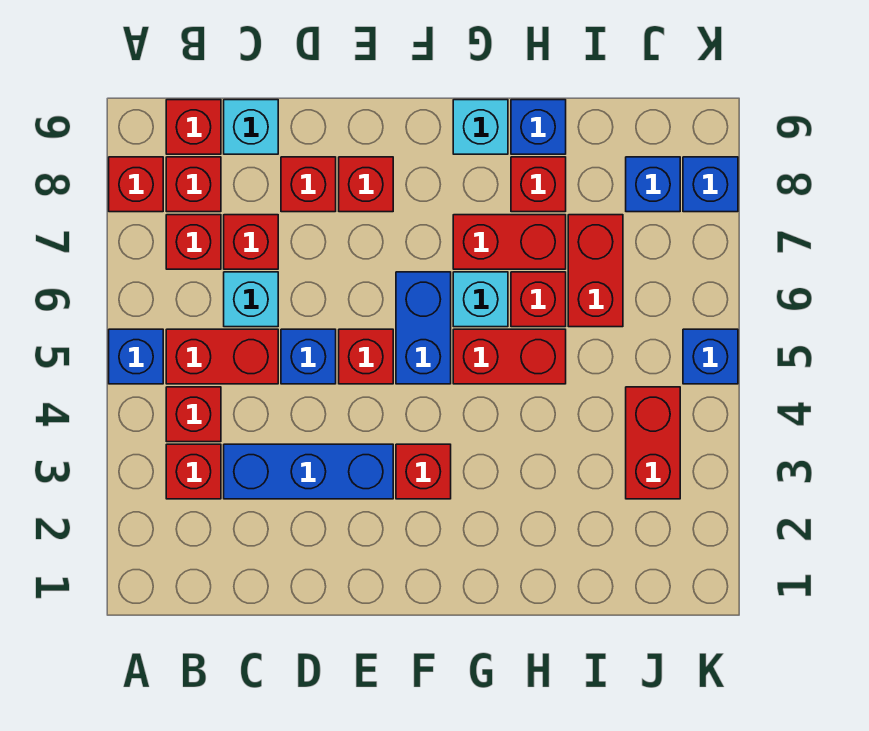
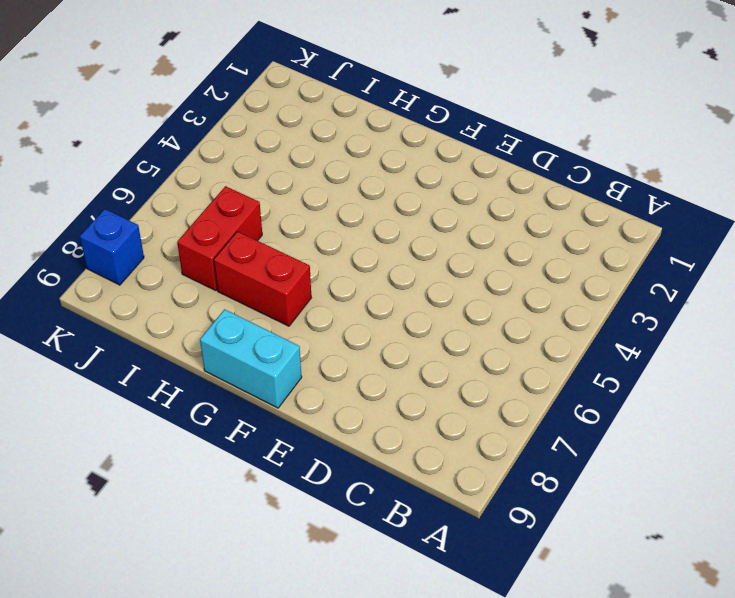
cyan 1x2 brick [200,309,302,408] -> cyan 1x1 brick [453,100,508,154]
none -> blue 1x1 brick [109,329,163,384]
none -> red 1x1 brick [109,157,163,212]
none -> red 1x1 brick [166,444,221,499]
none -> red 1x1 brick [166,387,221,442]

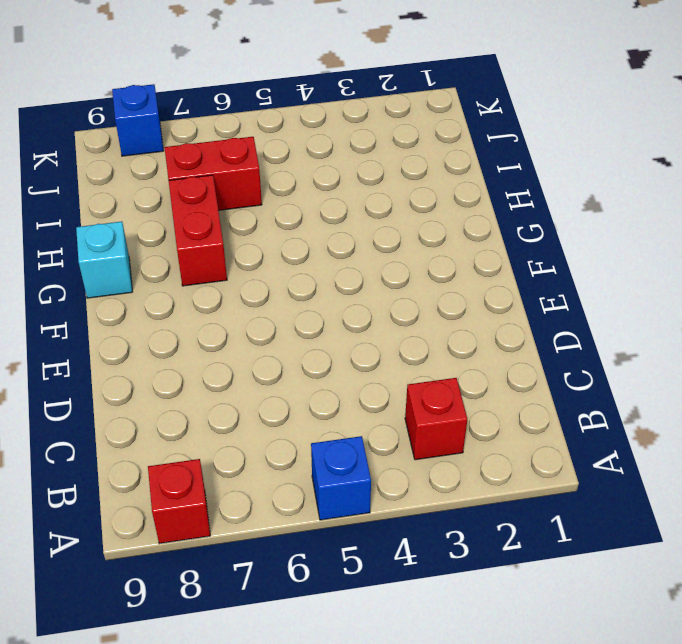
none -> red 1x1 brick [166,387,221,442]
none -> red 1x2 brick [166,329,278,384]
none -> red 1x1 brick [166,215,221,269]
none -> red 1x1 brick [166,157,221,212]

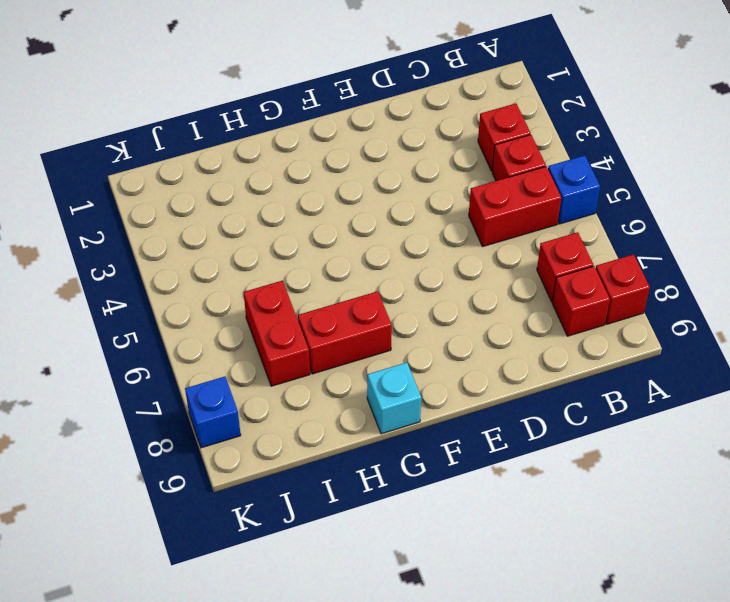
none -> red 1x1 brick [166,100,221,154]
none -> blue 1x3 brick [224,444,393,499]
none -> cyan 1x1 brick [224,272,278,327]
none -> red 1x1 brick [224,215,278,269]

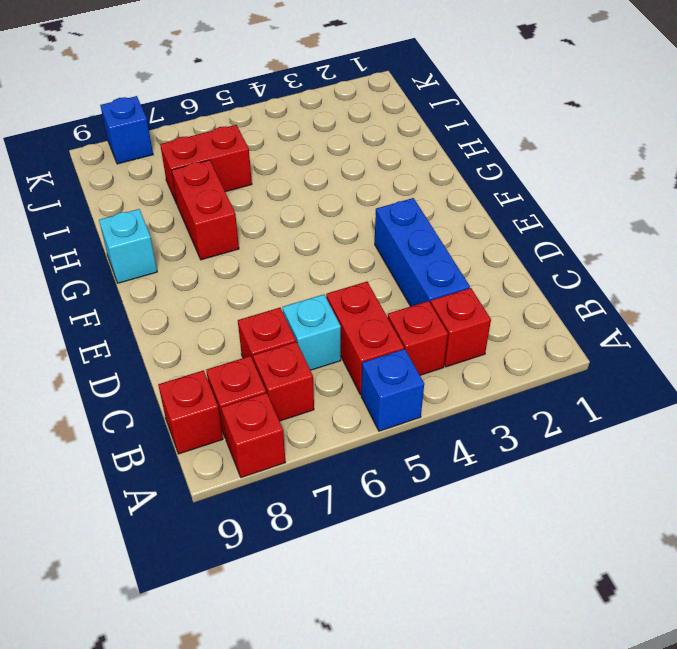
none -> cyan 1x1 brick [224,100,278,154]
none -> blue 1x1 brick [281,329,336,384]
none -> red 1x1 brick [281,157,336,212]
none -> red 1x1 brick [339,329,393,384]

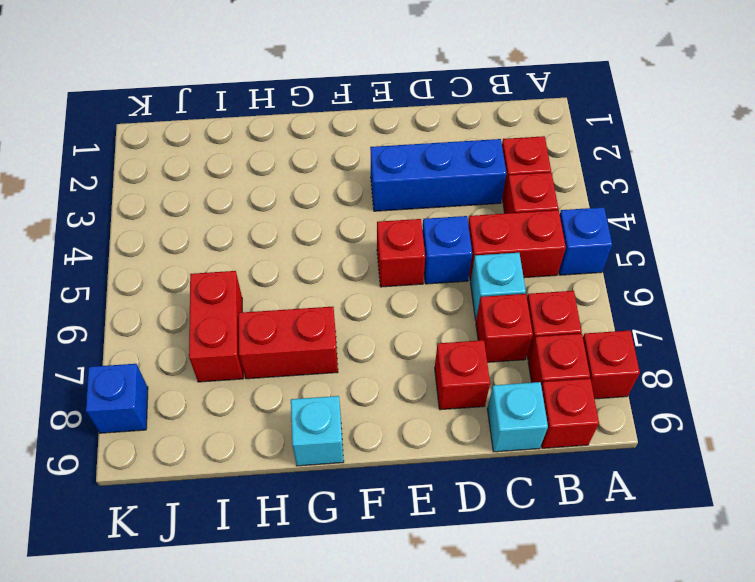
none -> red 1x1 brick [339,157,393,212]
none -> red 1x1 brick [396,444,451,499]
none -> blue 1x2 brick [396,272,451,384]
none -> red 1x2 brick [453,329,566,384]

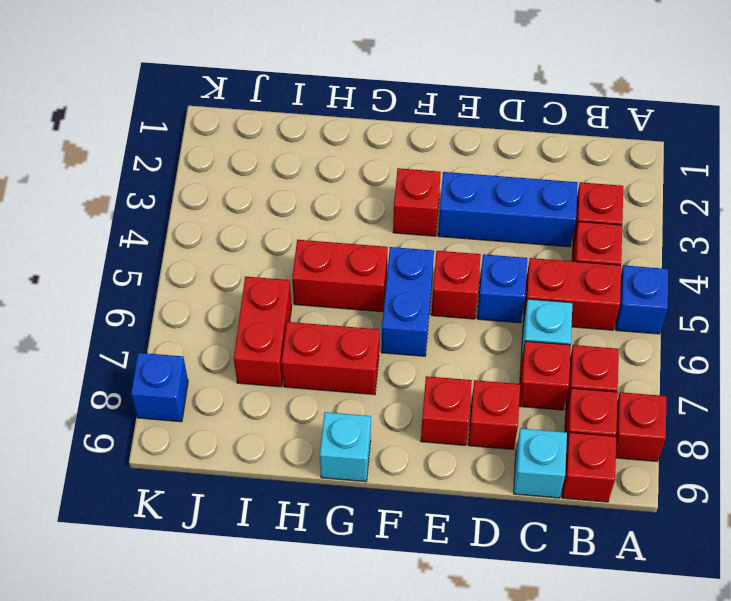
none -> cyan 1x1 brick [453,272,508,327]
none -> red 1x1 brick [511,272,566,327]
none -> red 1x1 brick [511,157,566,212]
none -> blue 1x1 brick [511,100,566,154]

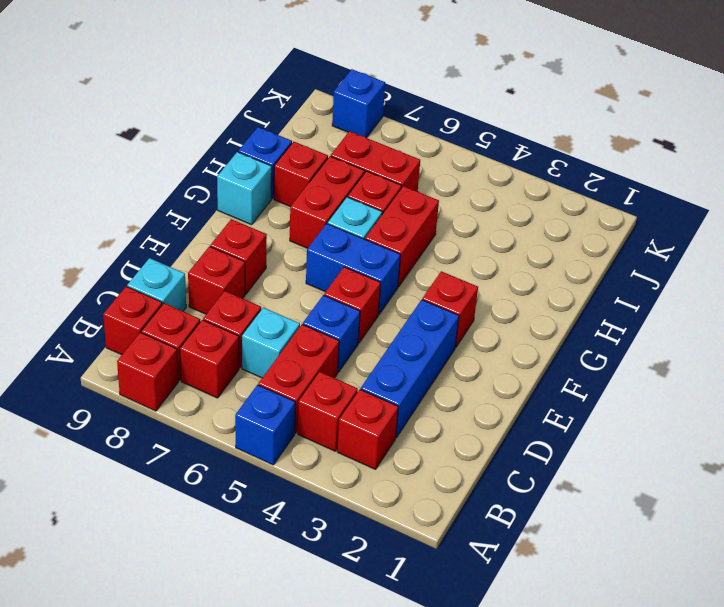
none -> red 1x2 brick [626,387,680,499]
none -> blue 1x1 brick [626,157,680,212]
none -> blue 1x1 brick [683,329,738,384]

